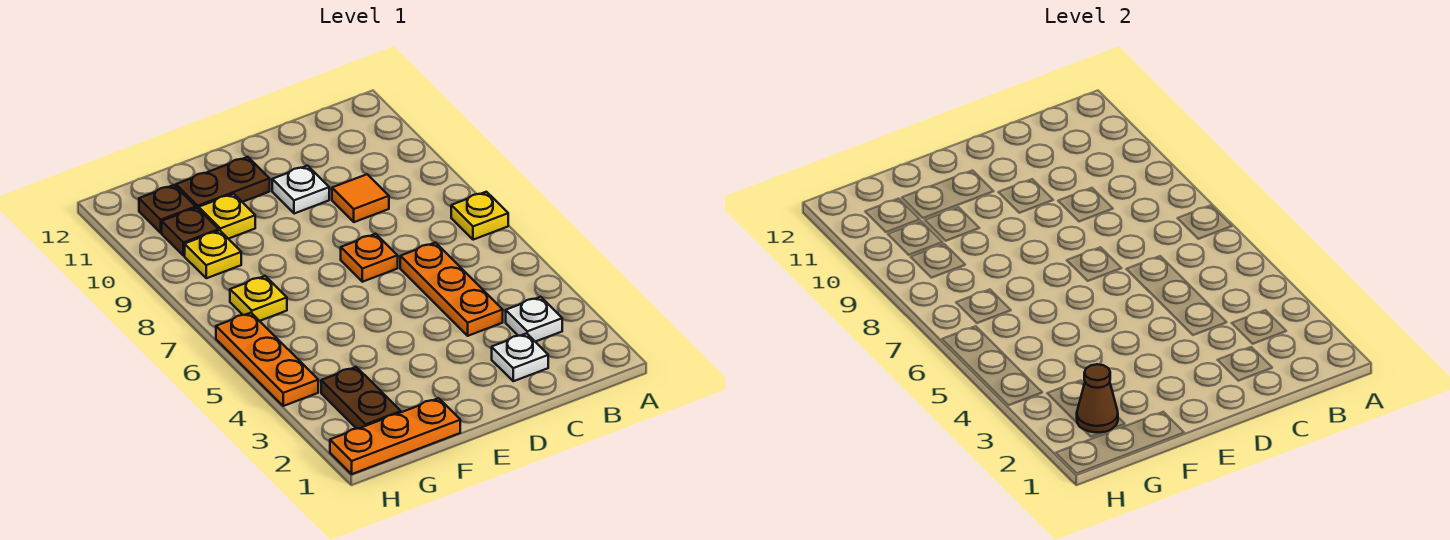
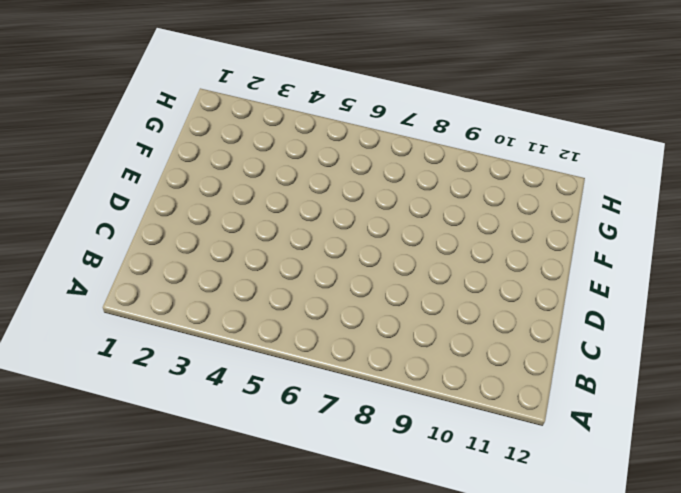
none -> yellow 1x1 plate [451,192,508,240]
none -> white 1x1 plate [506,297,562,342]
none -> white 1x1 plate [492,333,548,381]

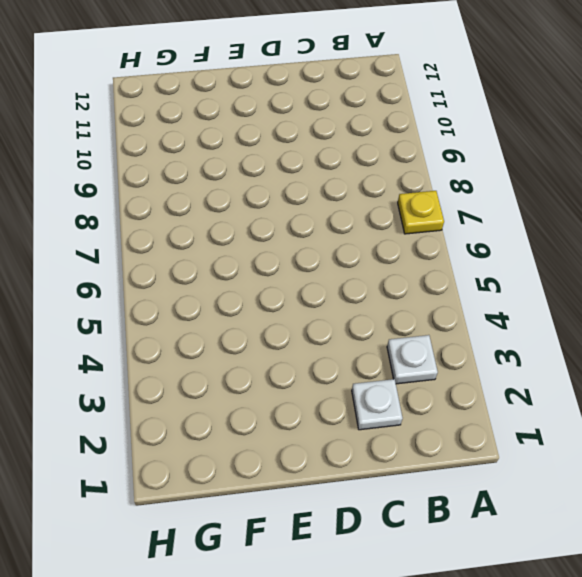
none -> orange 1x3 plate [400,242,503,336]
none -> orange 1x1 tile [332,174,389,222]
none -> orange 1x1 plate [341,234,398,282]

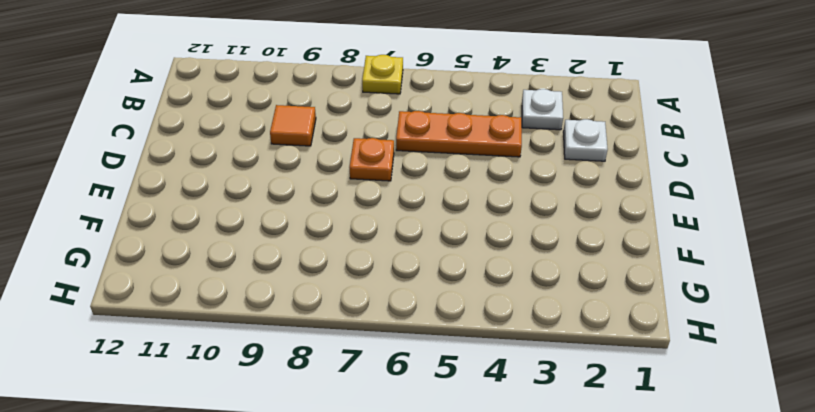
none -> white 1x1 plate [272,166,329,214]
none -> brown 1x2 plate [176,157,270,209]
none -> orange 1x3 plate [330,398,460,474]

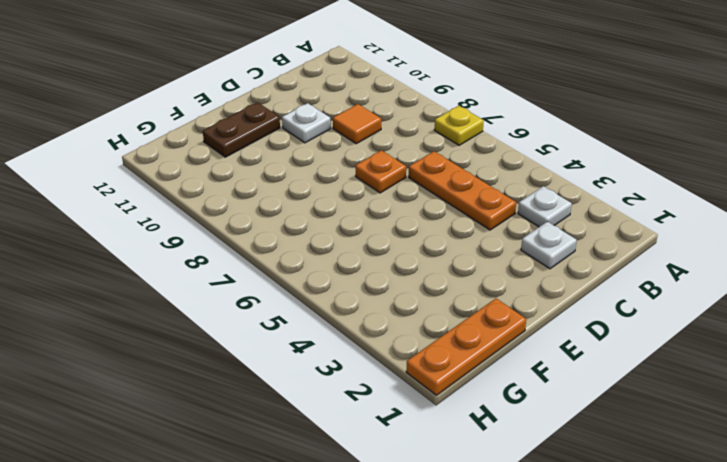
none -> yellow 1x1 plate [199,194,255,239]
none -> brown 1x2 plate [321,367,401,429]
none -> yellow 1x1 plate [230,276,287,321]

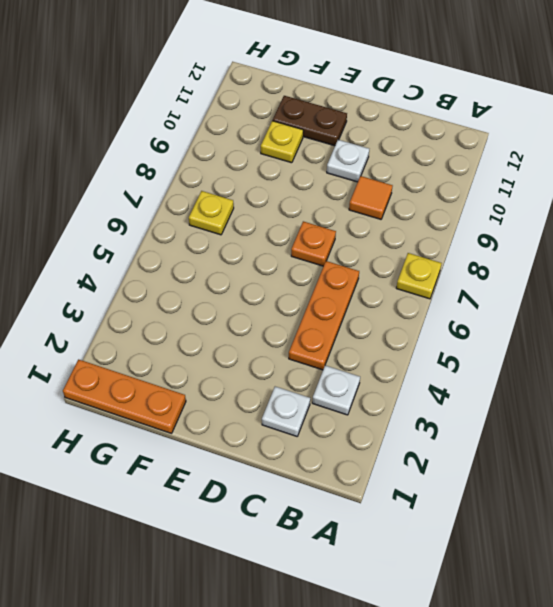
none -> brown 1x2 plate [321,367,401,429]
none -> yellow 1x1 plate [185,230,241,278]
none -> brown 1x1 plate [162,208,219,256]

